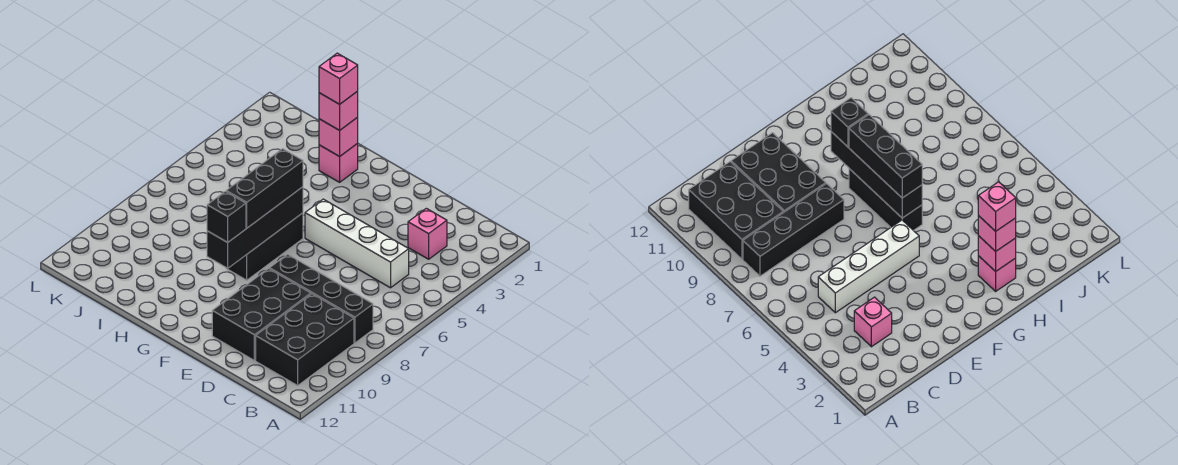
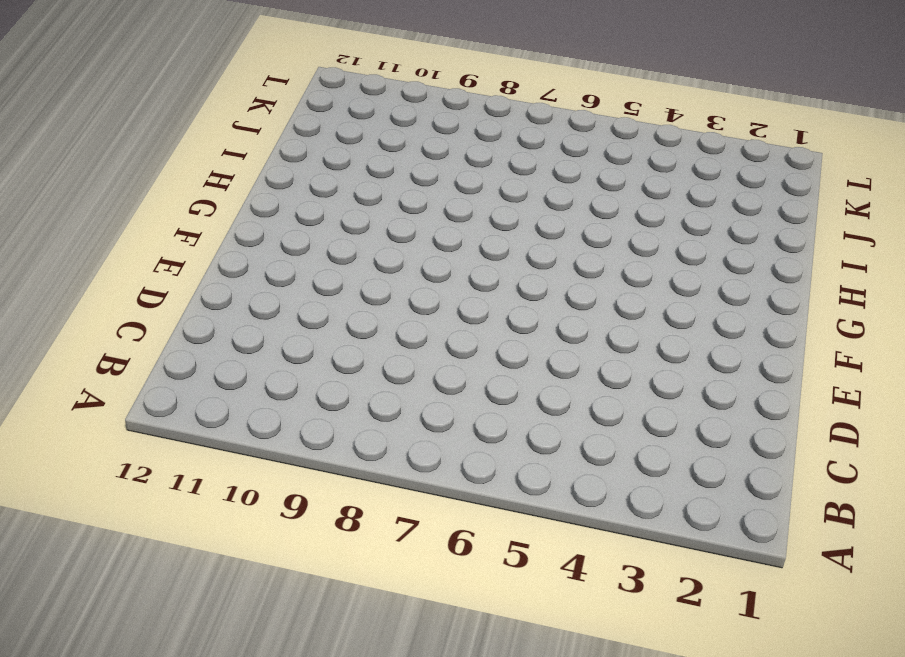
none -> black 1x4 brick [269,254,373,343]
none -> black 2x3 brick [256,294,354,385]
none -> pink 1x1 brick [408,208,447,259]

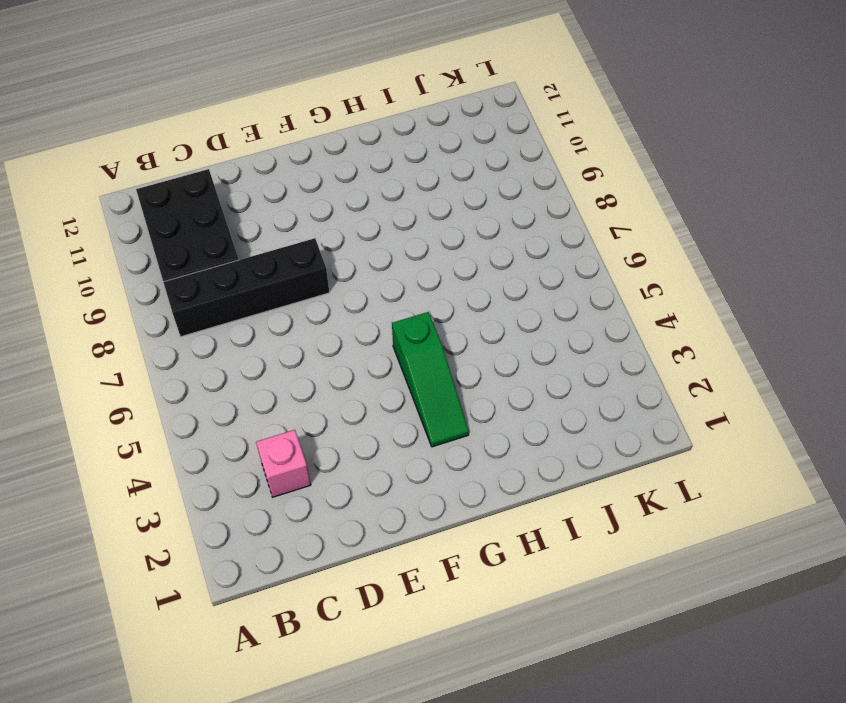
green 1x3 slope [392,312,469,447] -> none
none -> white 1x4 brick [305,199,409,288]
none -> black 2x3 brick [212,269,311,360]
none -> black 1x3 brick [226,213,303,280]

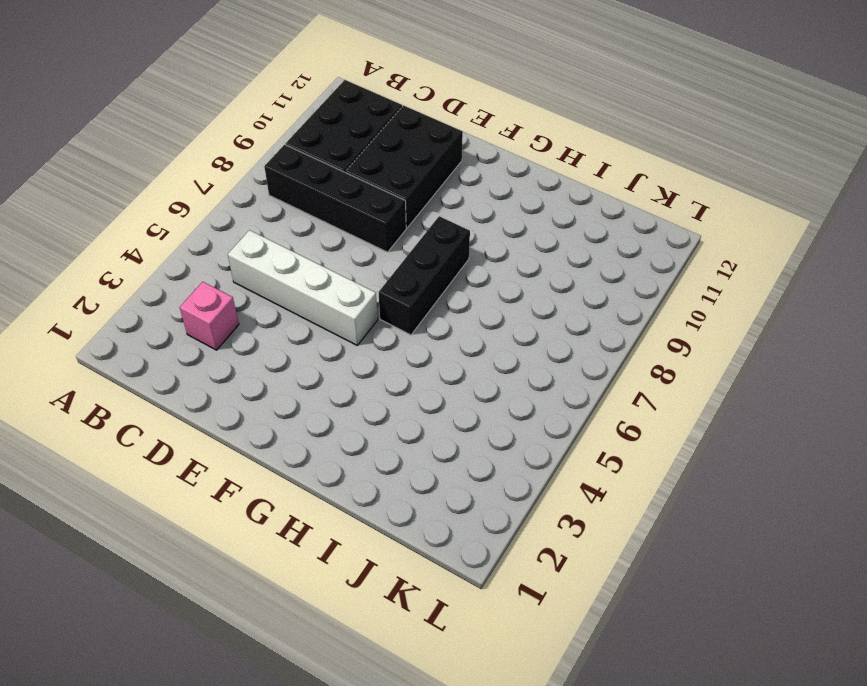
none -> pink 1x1 brick [319,143,358,182]
none -> black 1x4 brick [207,187,303,268]
none -> pink 1x1 brick [319,117,358,156]

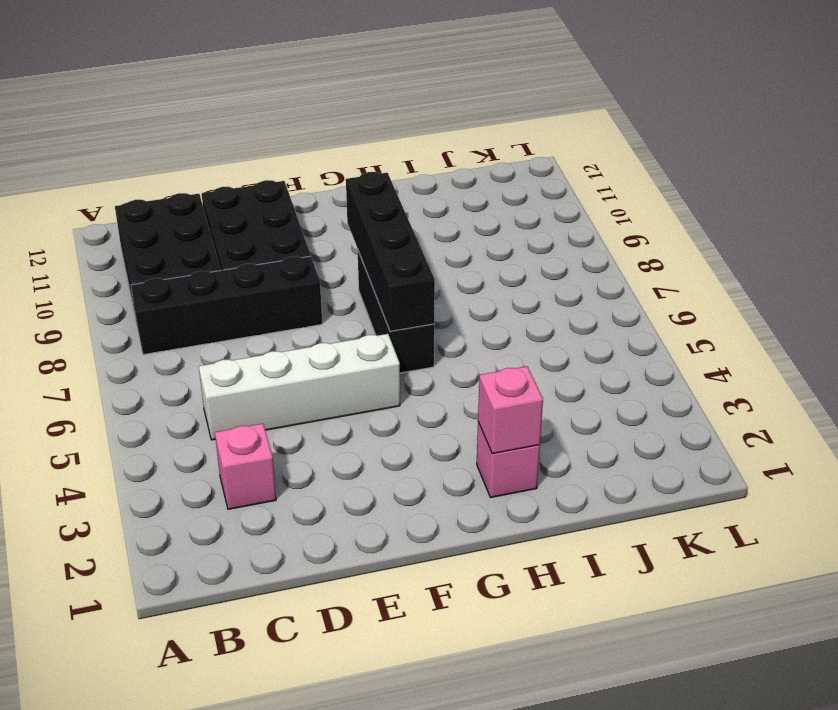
none -> black 1x3 brick [226,149,303,228]
none -> black 1x1 brick [207,191,246,242]
none -> pink 1x1 brick [319,91,358,130]

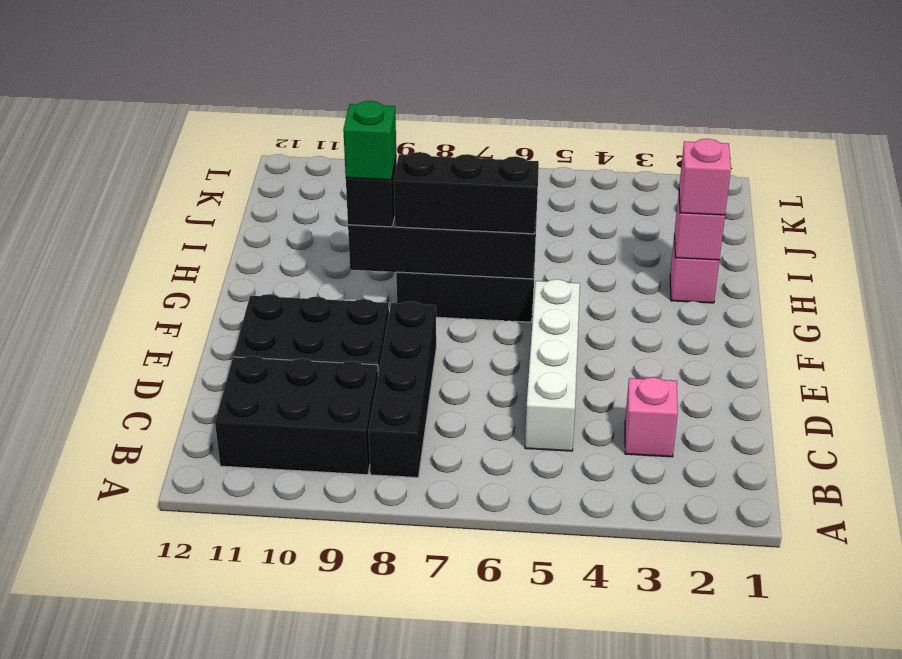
green 1x1 brick [343,101,396,180] -> none
none -> pink 1x1 brick [319,53,358,104]

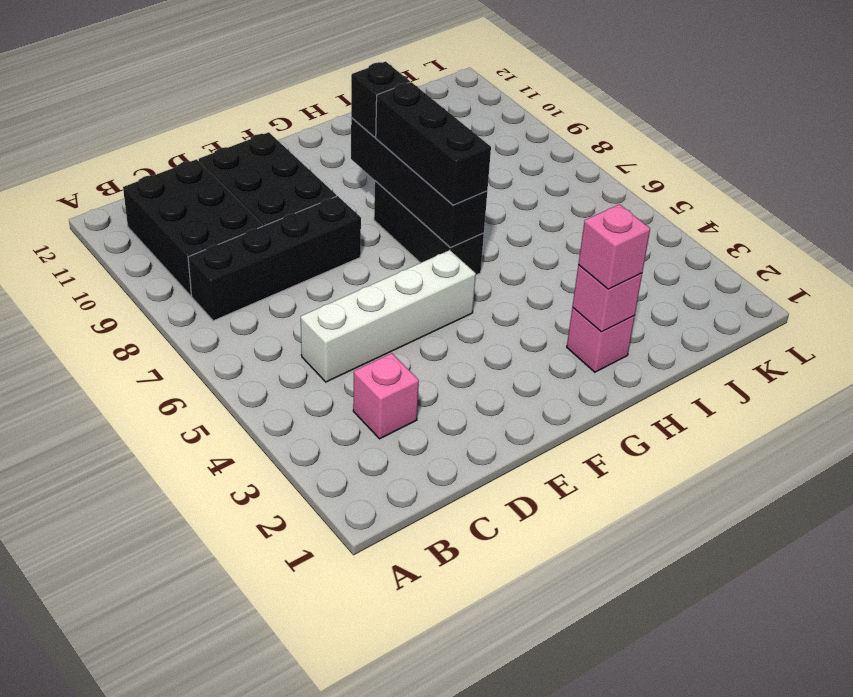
none -> pink 1x1 brick [319,53,358,104]

